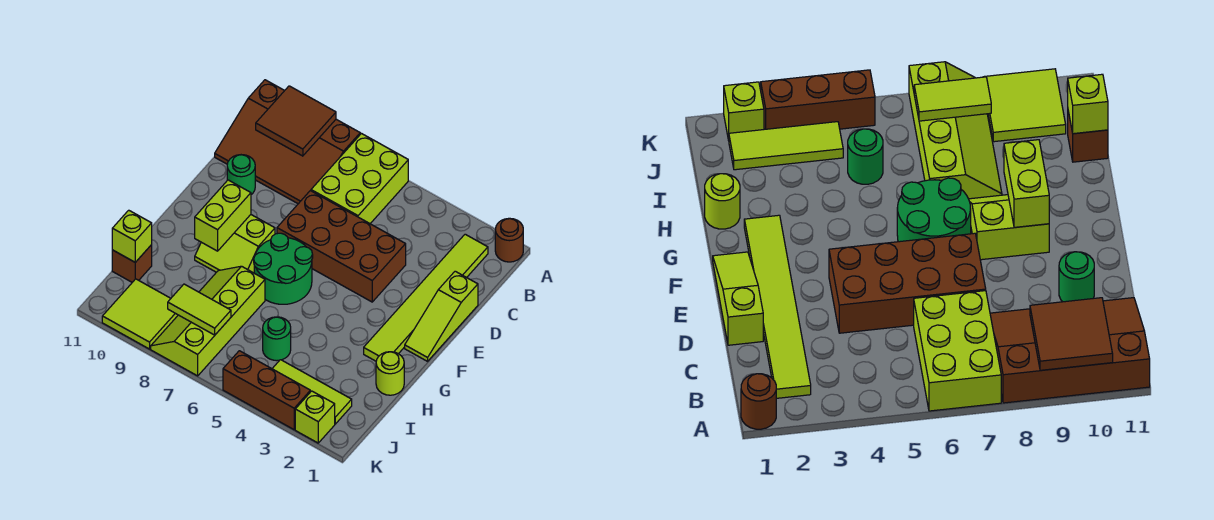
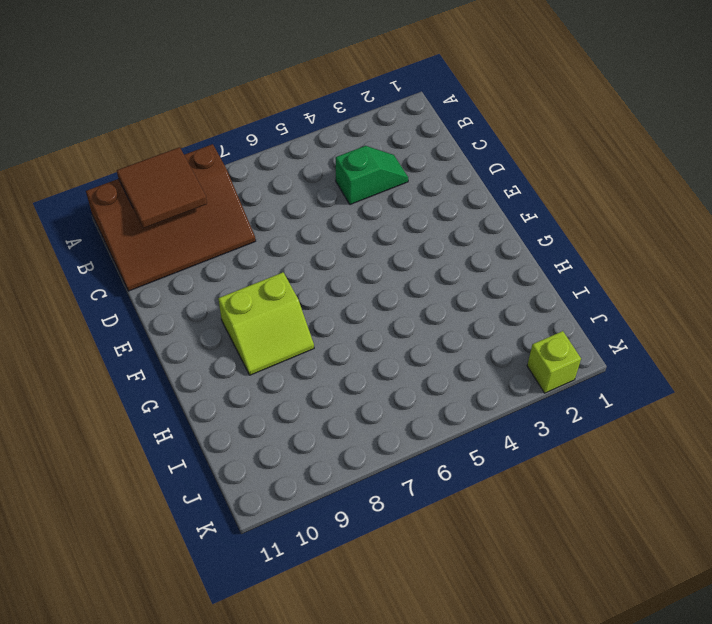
green 1x2 slope [336,146,408,205] -> none
none -> brown 1x1 round brick [495,218,523,262]
none -> lime 2x3 brick [311,134,408,224]
none -> lime 1x6 tile [364,234,488,361]

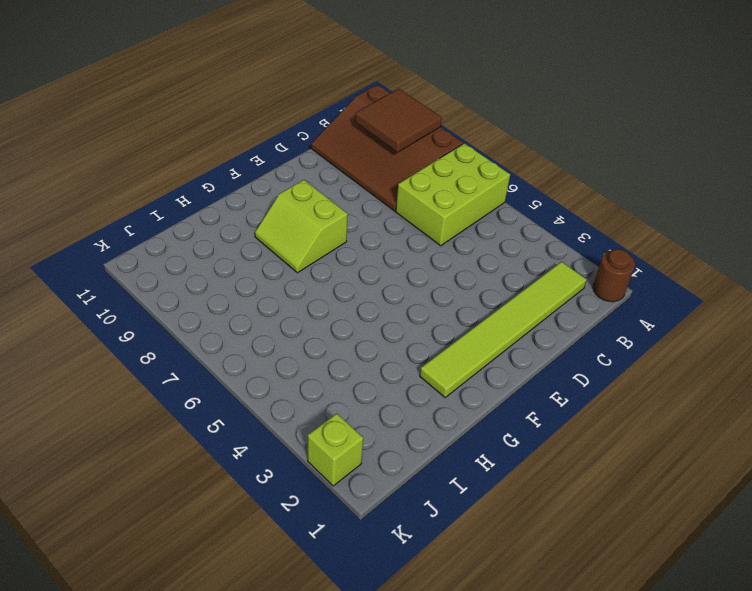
none -> lime 1x3 slope [405,271,478,361]
none -> brown 2x4 brick [277,191,406,302]
none -> green 1x1 round brick [227,155,255,195]

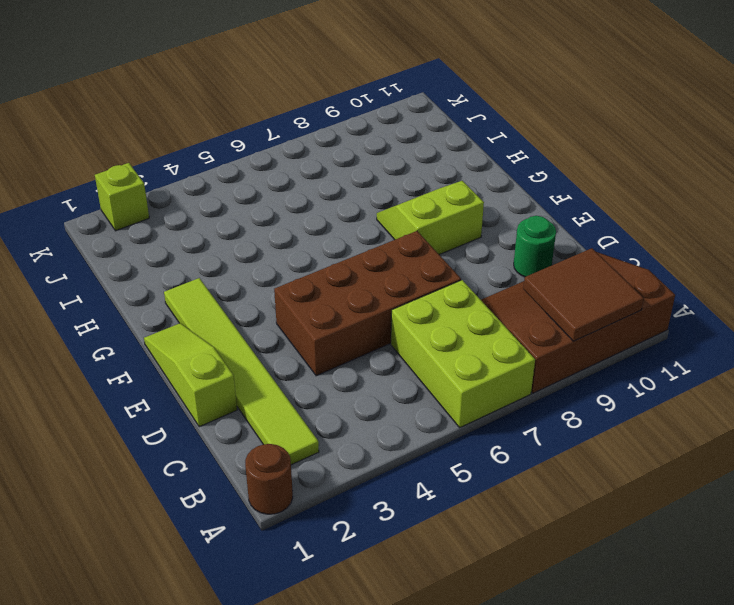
none -> green 2x2 round brick [254,233,313,304]
none -> lime 1x1 round brick [376,352,404,395]
none -> lime 2x4 slope [151,266,265,376]

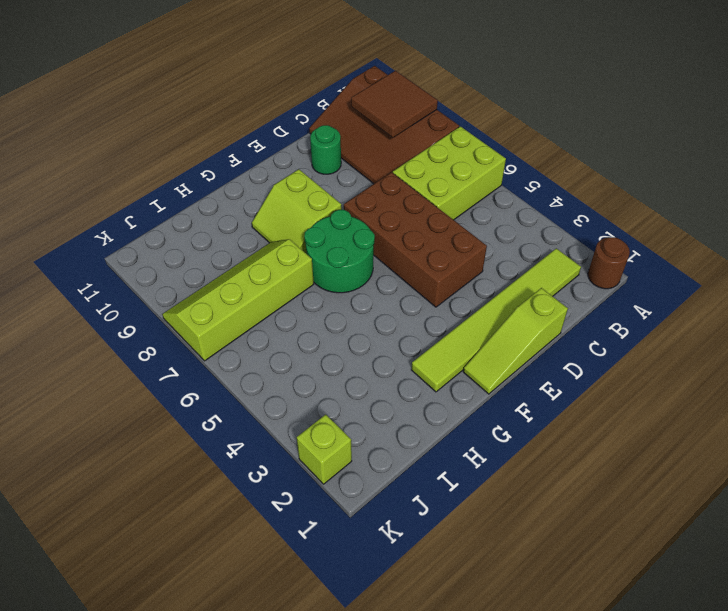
none -> lime 1x1 round brick [376,352,404,395]
none -> green 1x1 round brick [263,317,291,361]
none -> brown 1x1 brick [112,245,152,282]

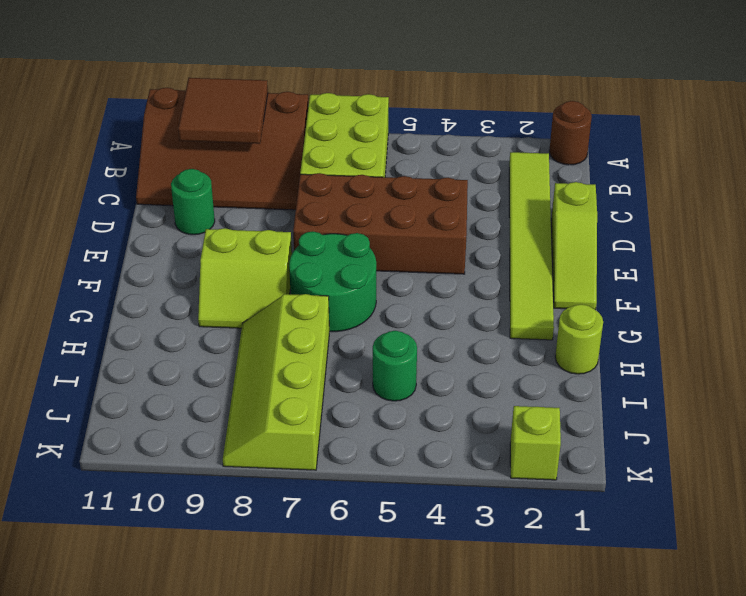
none -> brown 1x1 brick [112,245,152,282]
none -> lime 1x3 tile [272,360,352,424]
none -> lime 2x2 tile [102,279,178,349]

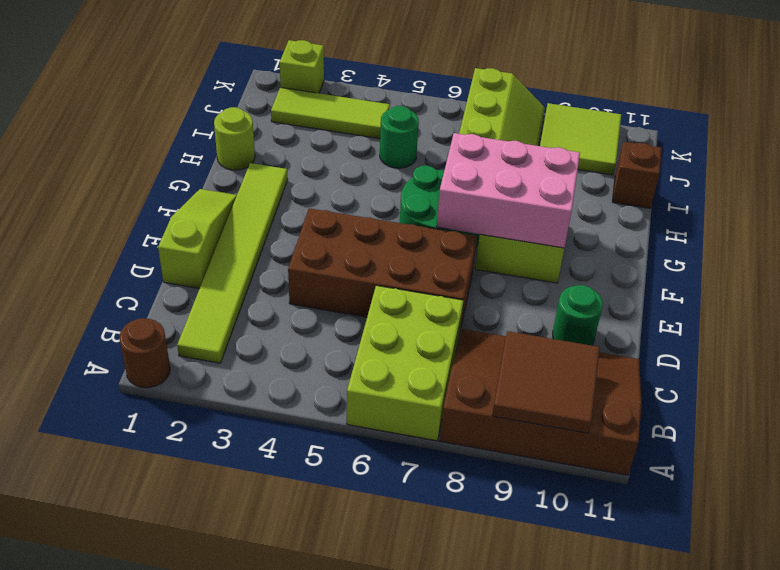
pink 2x3 brick [437,133,580,248] -> lime 1x2 brick [195,180,251,251]
none -> brown 1x3 brick [223,351,310,430]
none -> lime 1x1 brick [112,210,152,262]
none -> lime 1x2 tile [168,284,231,335]

